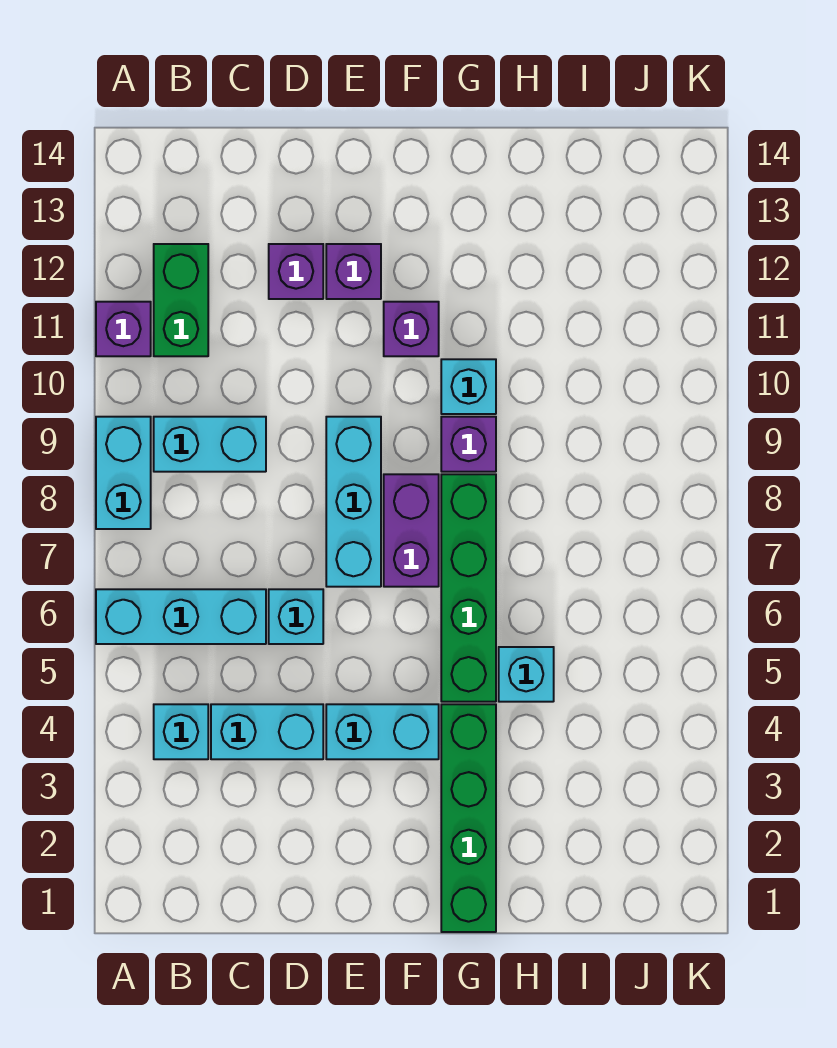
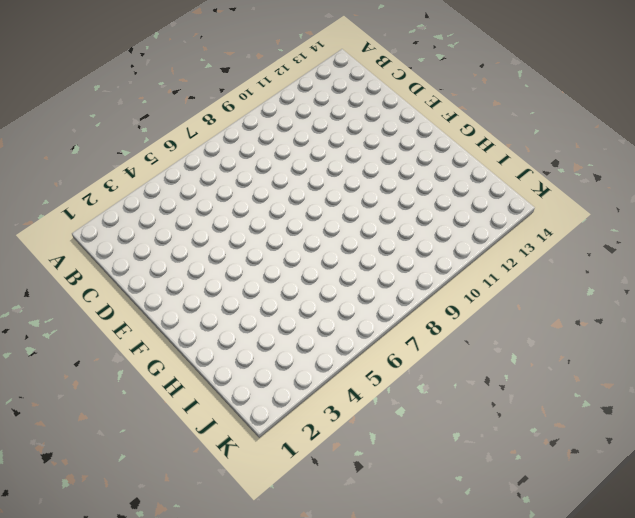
none -> cyan 1x3 brick [96,589,266,644]
none -> cyan 1x2 brick [96,417,151,529]
none -> purple 1x1 brick [96,302,151,356]

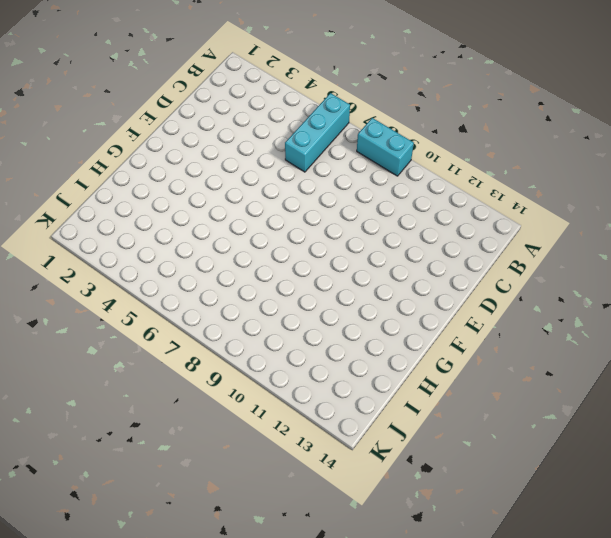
none -> purple 1x1 brick [96,302,151,356]
none -> cyan 1x1 brick [154,704,208,759]
none -> cyan 1x2 brick [154,417,266,472]

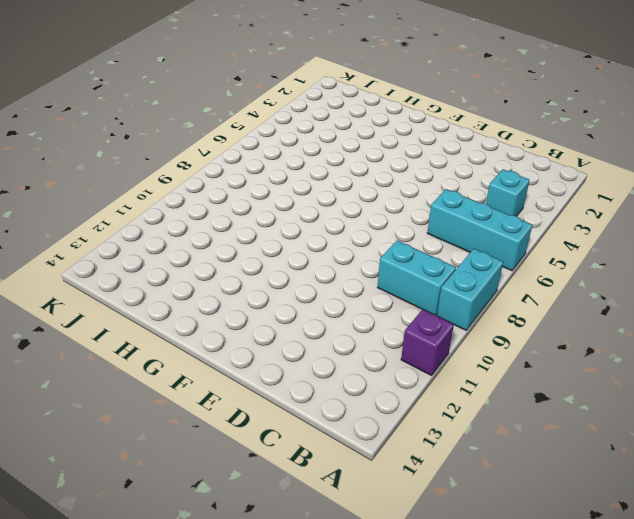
none -> green 1x2 brick [154,244,208,356]
none -> cyan 1x2 brick [211,704,323,759]
none -> cyan 1x1 brick [269,589,323,644]

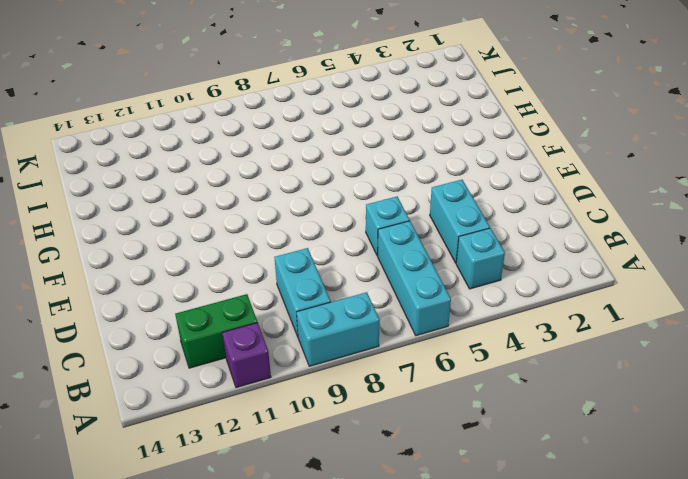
none -> purple 1x1 brick [269,244,323,299]
none -> cyan 1x2 brick [326,704,439,759]
none -> cyan 1x3 brick [326,417,381,587]

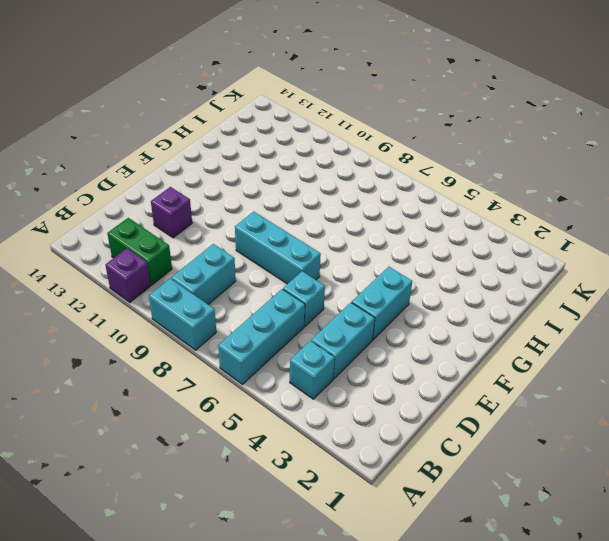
none -> purple 1x1 brick [326,244,381,299]
none -> purple 1x2 brick [384,474,439,587]
none -> purple 1x1 brick [384,302,439,356]

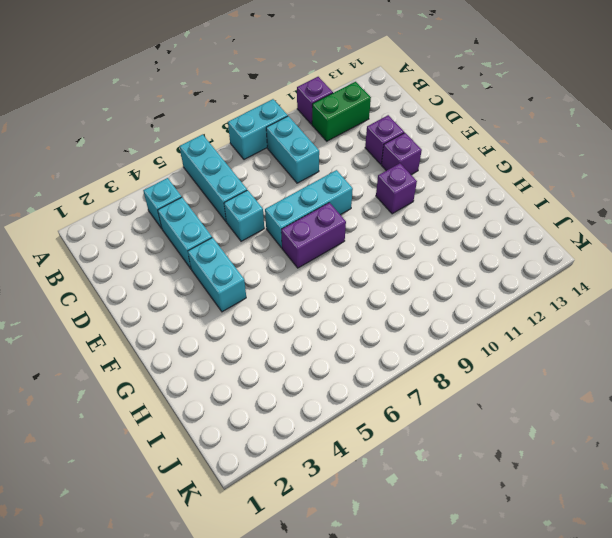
none -> green 1x4 brick [441,704,496,932]
none -> green 1x4 brick [441,474,496,702]
none -> purple 1x1 brick [441,417,496,472]

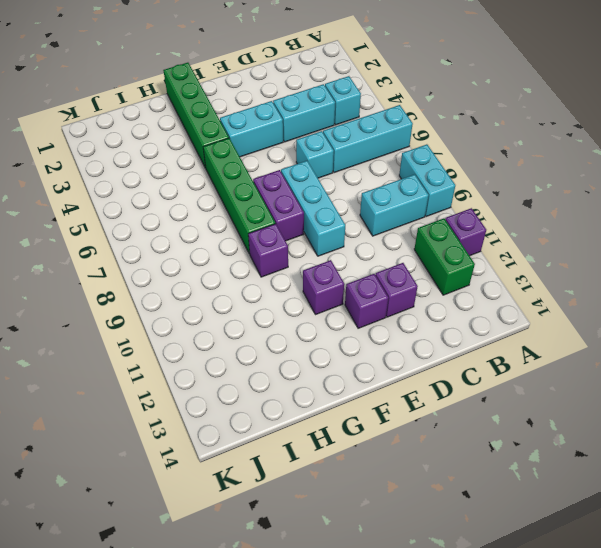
none -> cyan 1x1 brick [441,359,496,414]
none -> cyan 1x1 brick [499,647,554,702]

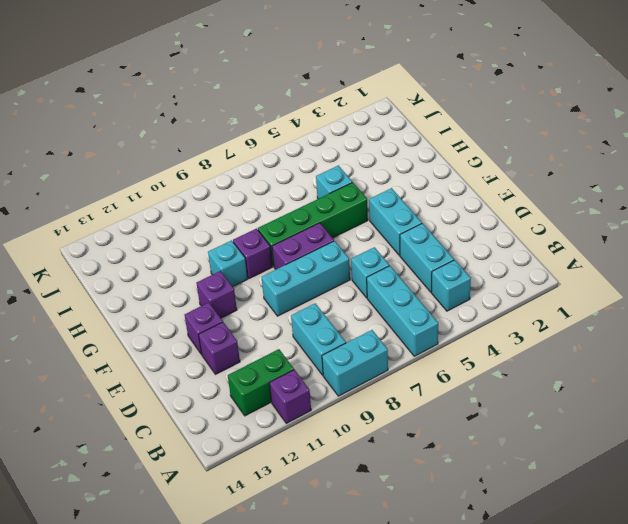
none -> green 1x4 brick [441,704,496,932]

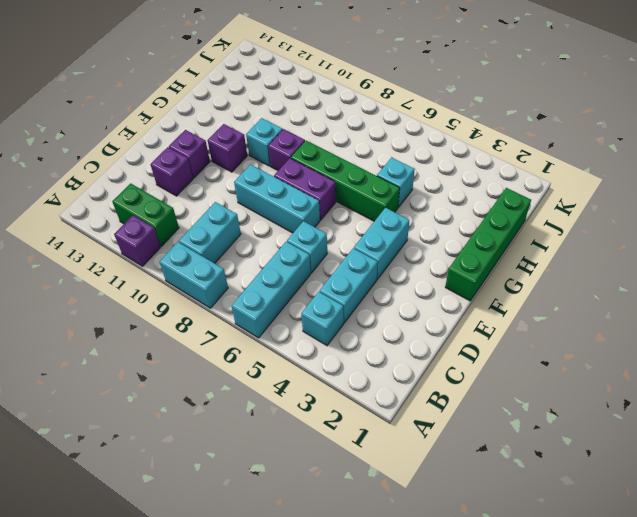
green 1x4 brick [445,188,531,301] -> green 1x4 brick turned to [441,704,496,932]

